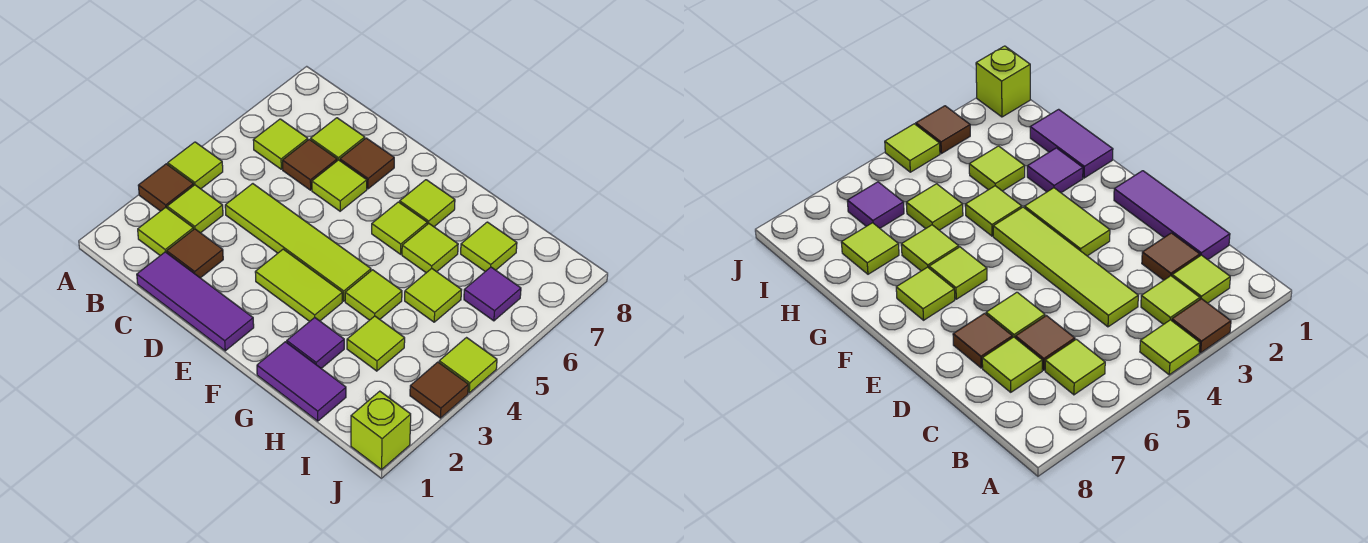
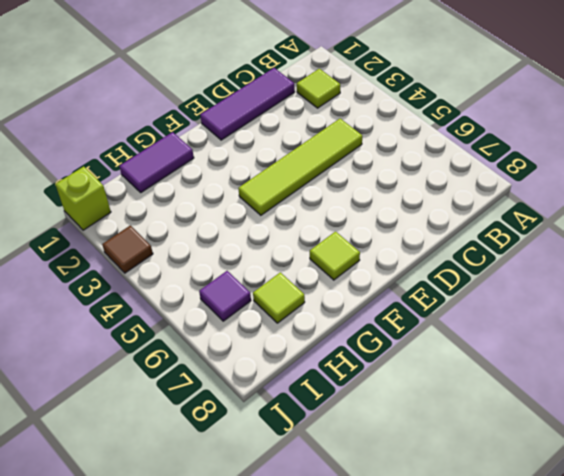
none -> brown 1x1 tile [138,164,194,211]
none -> lime 1x1 tile [168,142,223,189]
none -> lime 1x1 tile [167,185,223,233]

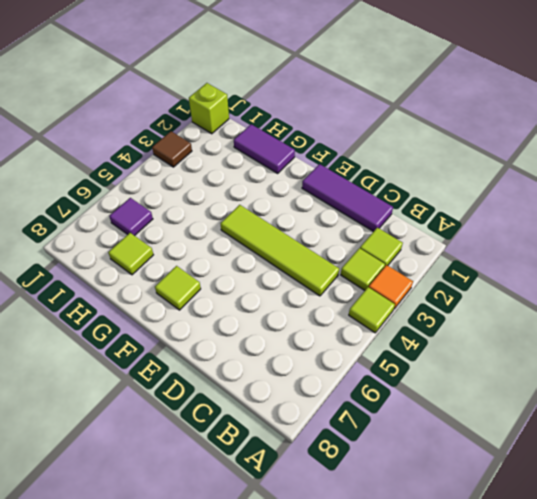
orange 1x1 tile [369,265,413,309] -> brown 1x1 tile [138,164,194,211]
none -> lime 1x1 tile [253,119,308,169]
none -> brown 1x1 tile [167,229,223,278]
none -> brown 1x1 tile [283,139,337,190]

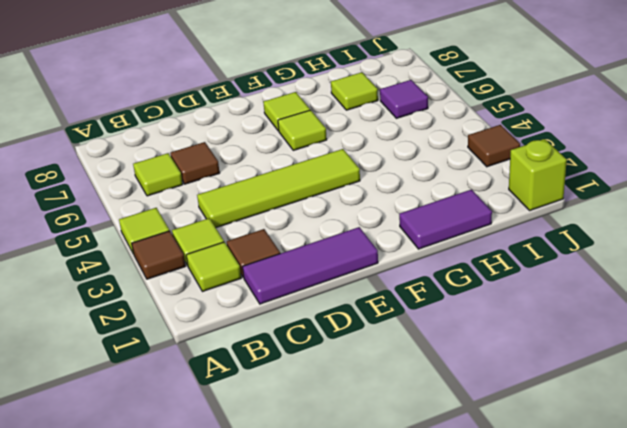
none -> lime 1x1 tile [311,118,365,161]
none -> lime 1x1 tile [312,160,367,211]
none -> brown 1x1 tile [340,138,394,189]

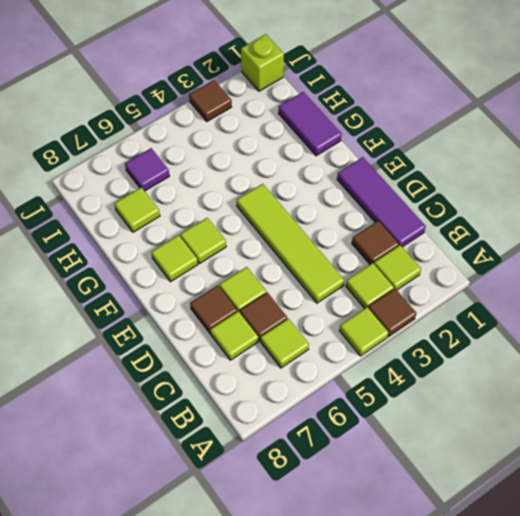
none -> lime 1x2 tile [255,249,342,321]
none -> purple 1x1 tile [287,318,344,368]
none -> lime 1x1 tile [345,270,402,320]

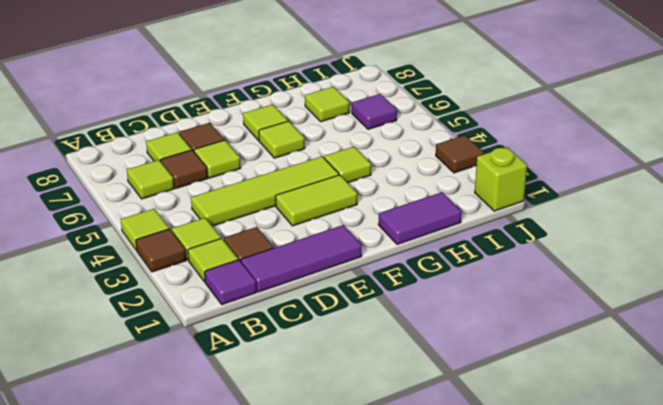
purple 1x1 tile [205,260,256,305] -> purple 1x1 tile moved to [287,318,344,368]
none -> lime 1x1 tile [402,224,458,273]
none -> lime 1x1 tile [347,316,405,371]
none -> lime 1x1 tile [405,269,461,322]

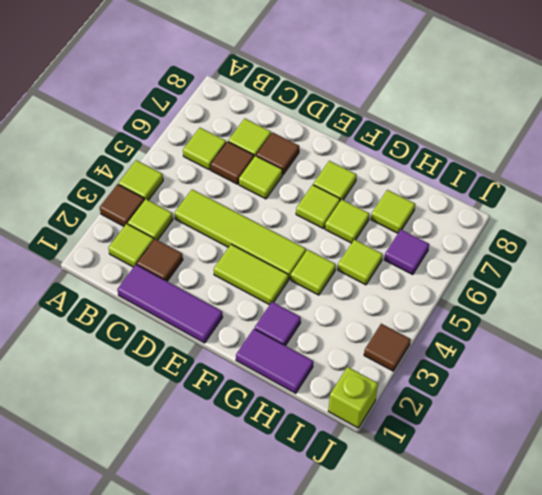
none -> lime 1x1 tile [347,316,405,371]
none -> lime 1x1 tile [439,338,497,393]

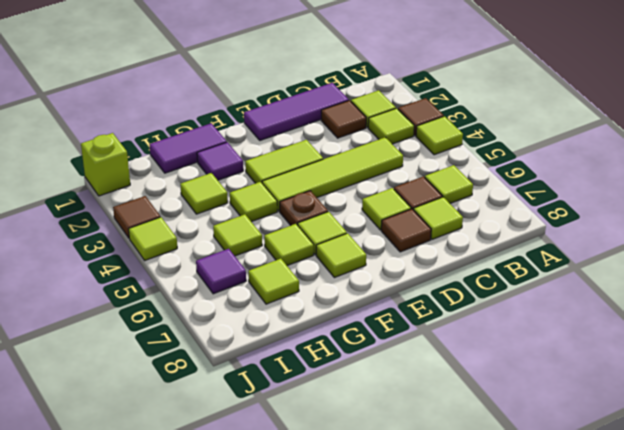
brown 1x1 plate [280,191,328,225] -> none

